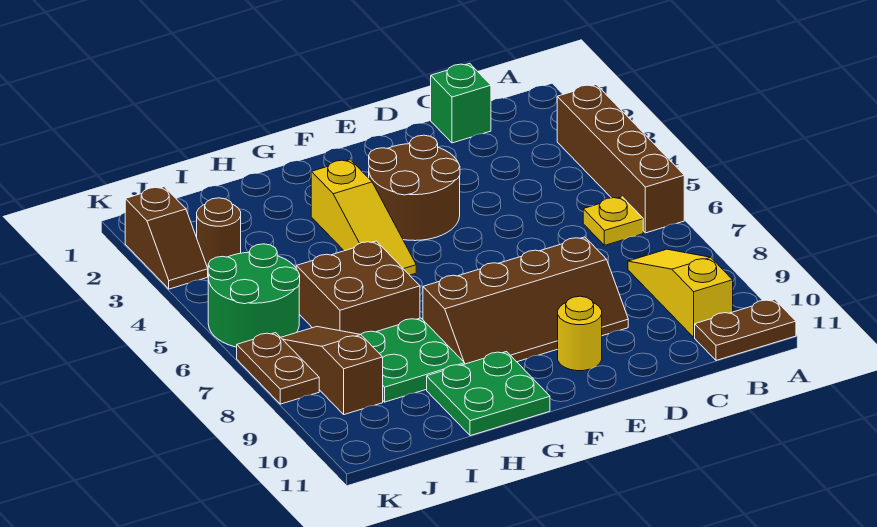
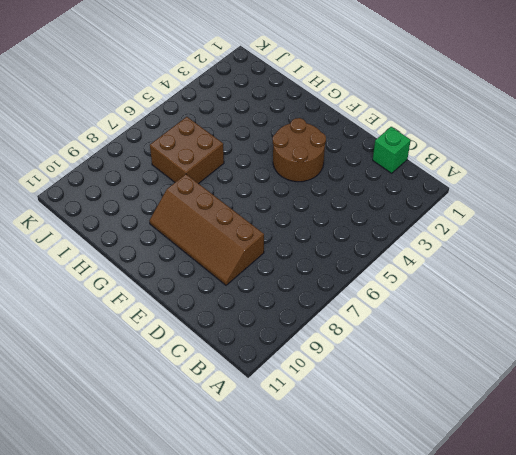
none -> brown 1x4 brick [557,85,684,233]
none -> brown 1x2 plate [695,299,796,360]
none -> yellow 1x1 plate [583,197,643,245]

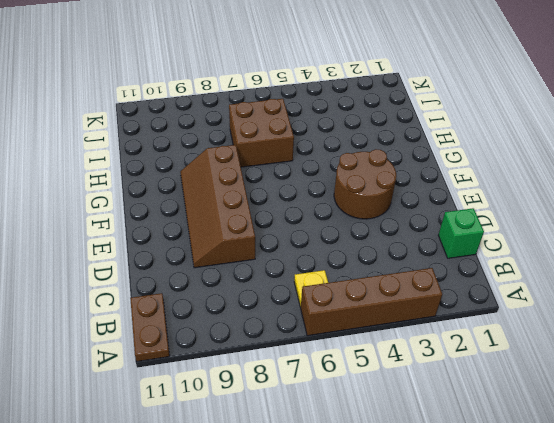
none -> yellow 1x3 slope [628,249,733,337]
none -> yellow 1x1 round brick [558,296,602,371]
none -> yellow 1x3 slope [311,160,416,275]

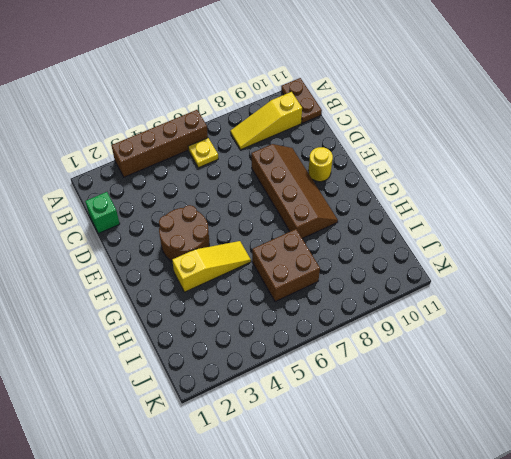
none -> green 2x2 plate [427,352,550,436]
none -> green 2x2 plate [361,318,465,402]
none -> brown 1x1 round brick [197,198,241,268]

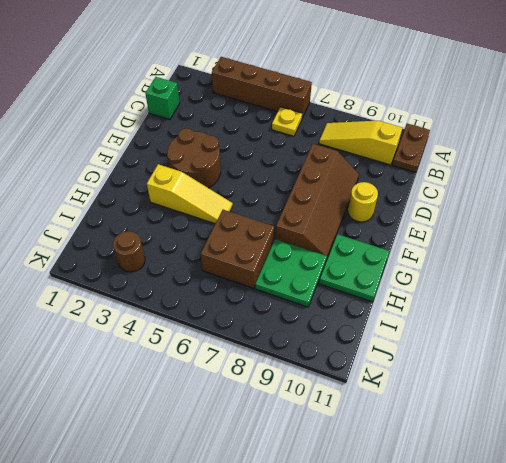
none -> green 2x2 round brick [208,244,300,347]
none -> brown 1x3 slope [281,327,383,415]
none -> brown 1x2 slope [125,187,208,289]

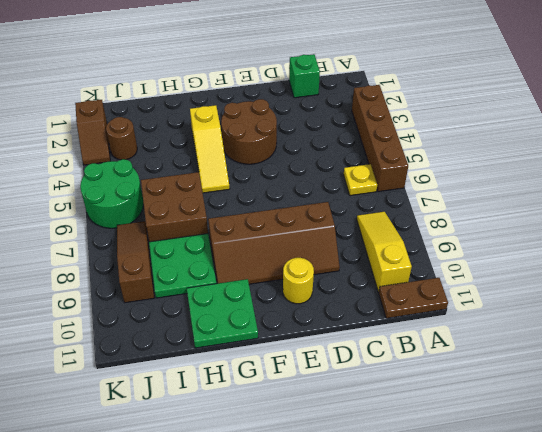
none -> brown 1x2 plate [237,333,319,404]

